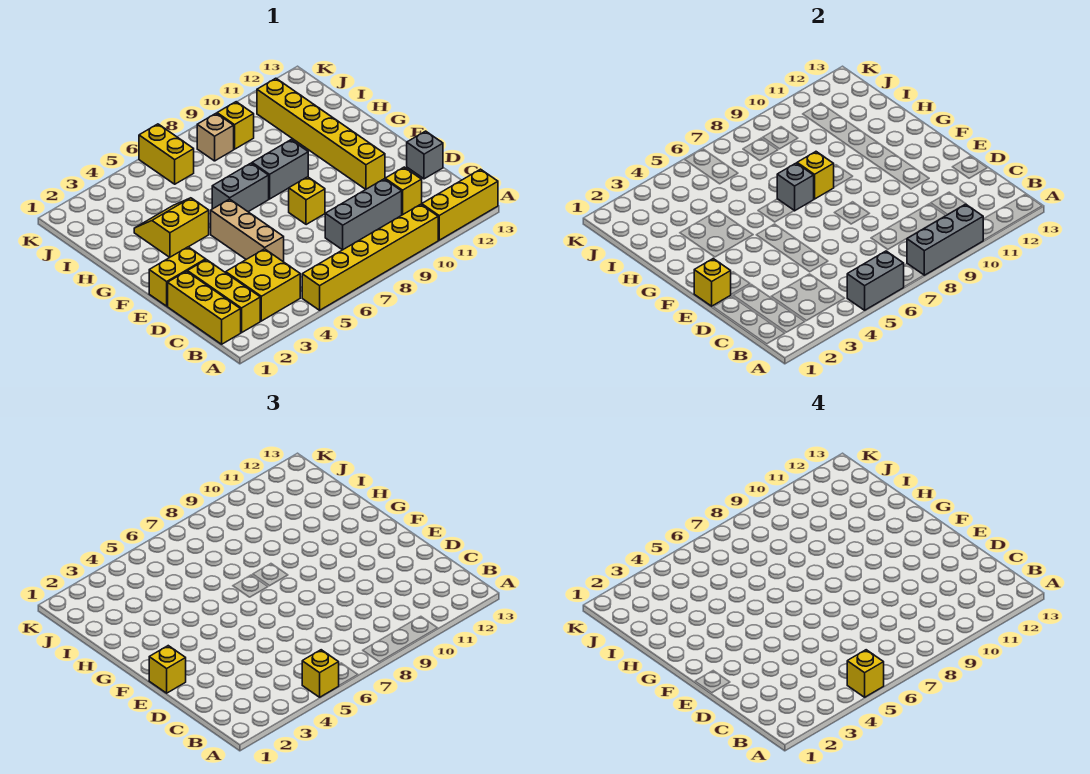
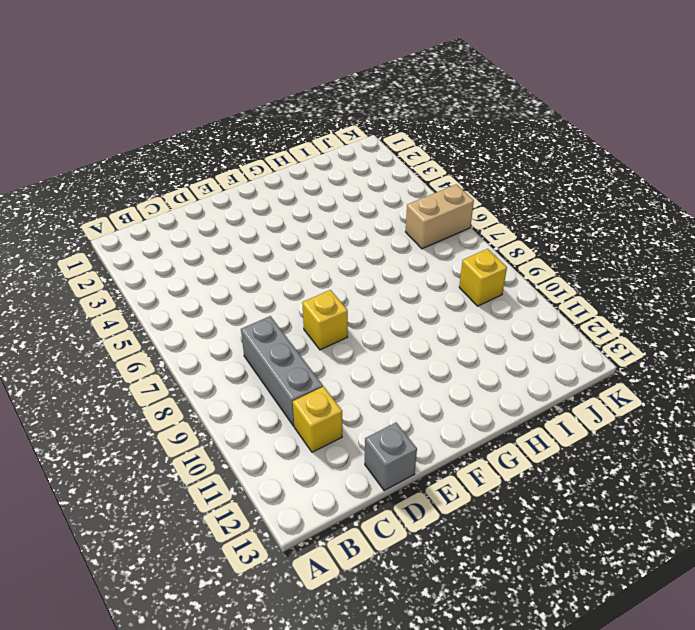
tan 1x2 brick [406,184,474,249] -> yellow 1x2 brick [139,124,194,184]
none -> yellow 1x6 brick [302,204,438,310]
none -> yellow 1x3 brick [421,169,498,240]
none -> yellow 1x3 brick [168,271,241,344]

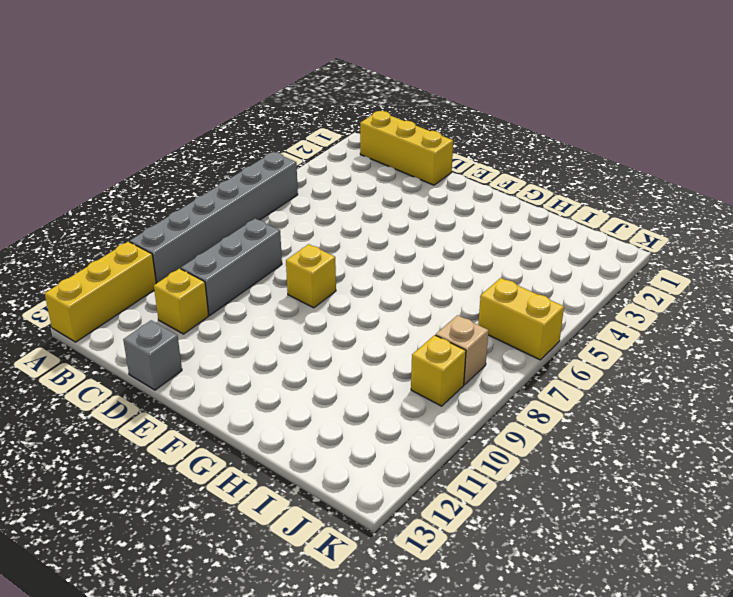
grey 1x6 brick [130,152,298,283] -> yellow 1x6 brick [302,204,438,310]
none -> yellow 1x3 brick [187,260,260,333]
none -> yellow 2x2 brick [226,249,300,321]
none -> tan 1x3 brick [211,199,284,261]

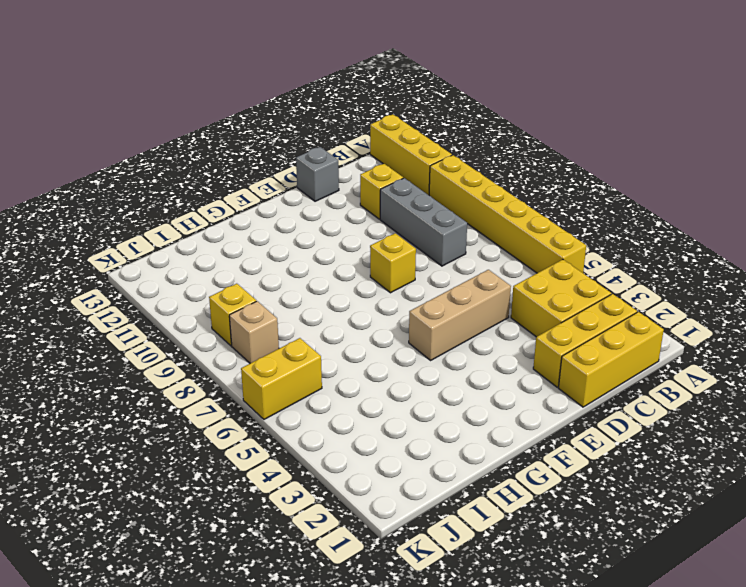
none -> yellow 1x2 brick [149,247,206,306]
none -> yellow 1x6 brick [257,78,385,189]
none -> yellow 2x2 slope [134,198,209,257]

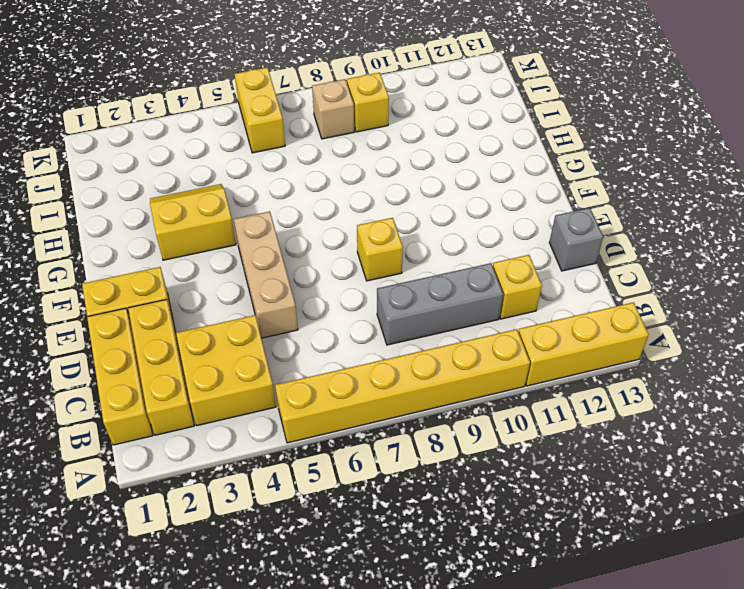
none -> yellow 1x6 brick [257,78,385,189]
none -> grey 1x2 brick [212,163,269,212]
none -> grey 1x2 brick [252,140,308,199]

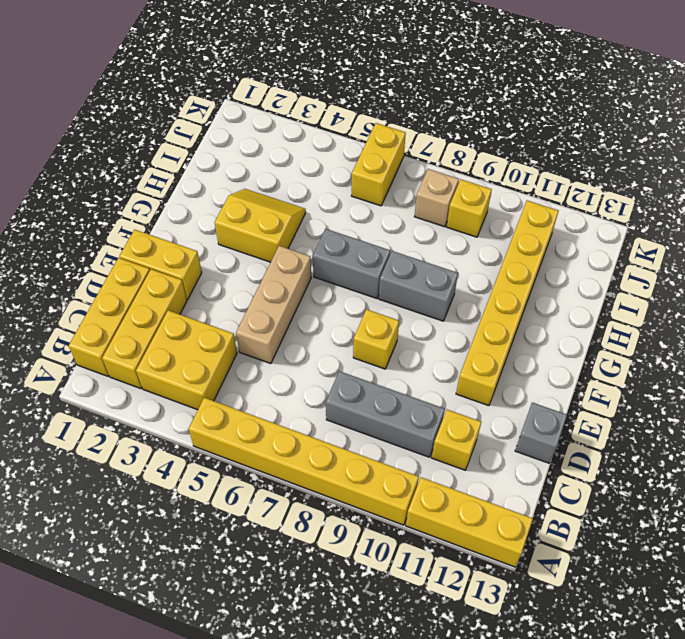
none -> grey 1x2 brick [847,251,904,310]
none -> grey 1x3 brick [907,204,983,275]
none -> yellow 1x1 brick [694,259,731,306]

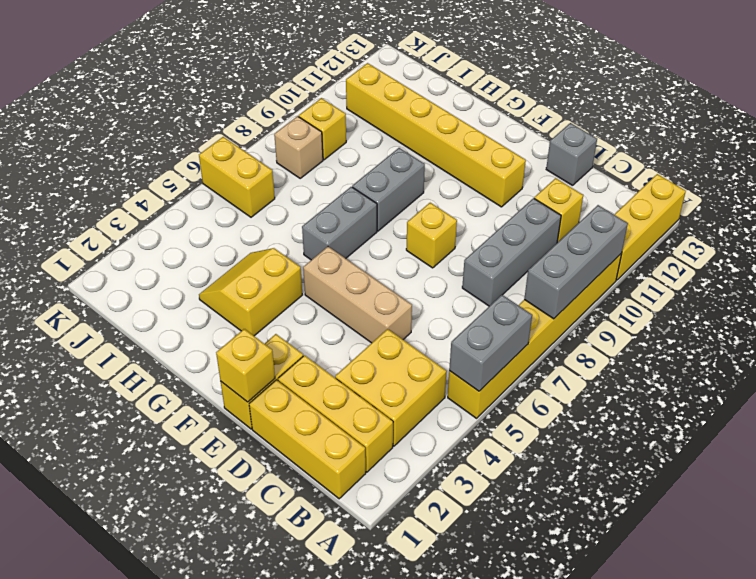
none -> grey 1x1 brick [777,163,814,211]
none -> yellow 1x1 brick [797,152,834,199]
none -> yellow 1x1 brick [302,650,339,697]

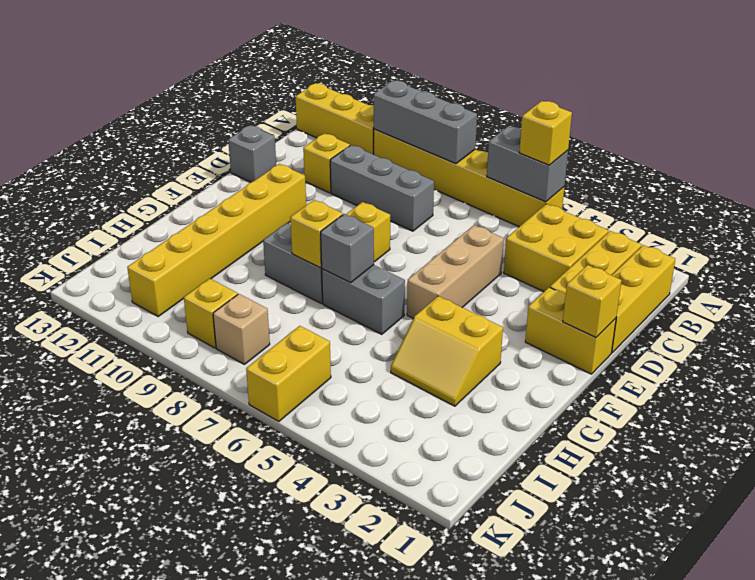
none -> yellow 1x1 brick [149,646,186,693]
none -> yellow 1x1 brick [847,650,884,697]

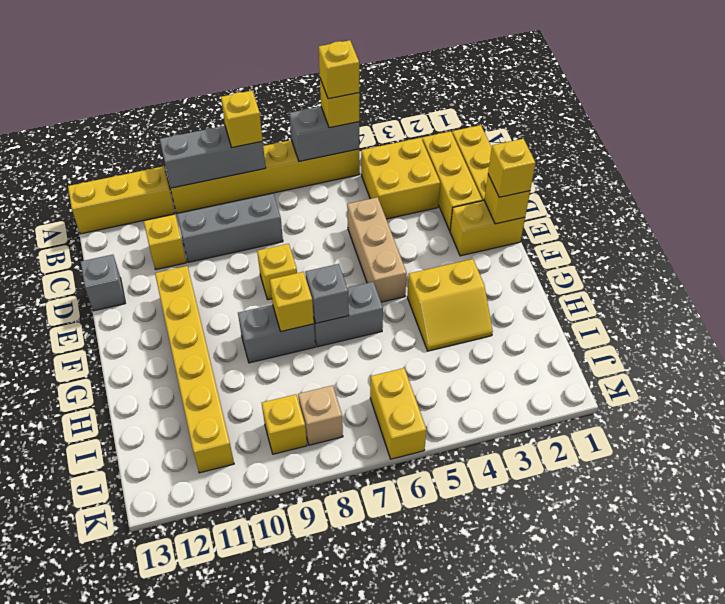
yellow 1x1 brick [221,91,263,148] -> none

